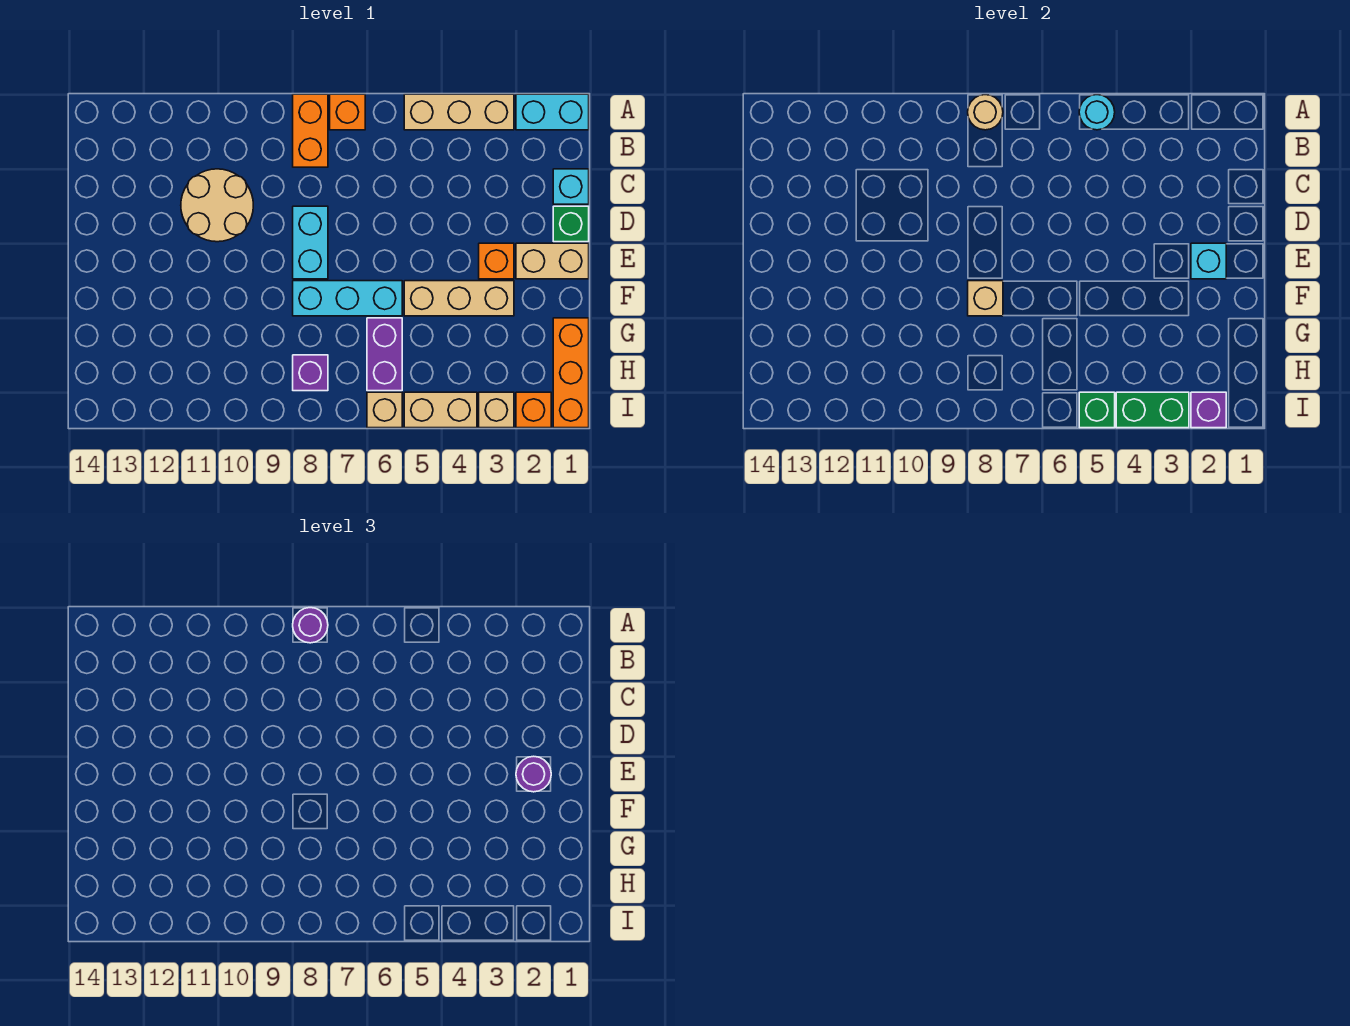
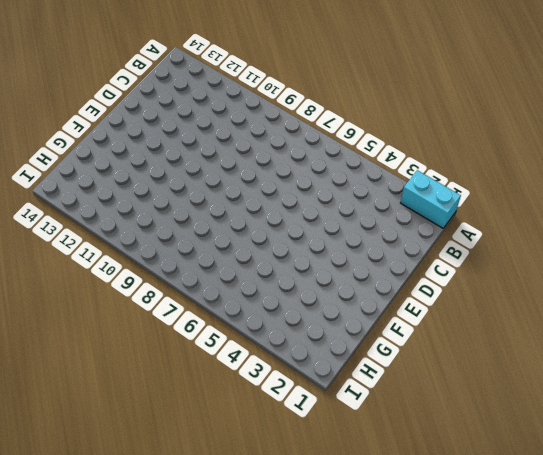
none -> tan 1x3 brick [404,94,514,130]
none -> orange 1x1 brick [330,94,365,130]
none -> orange 1x2 brick [293,94,328,167]

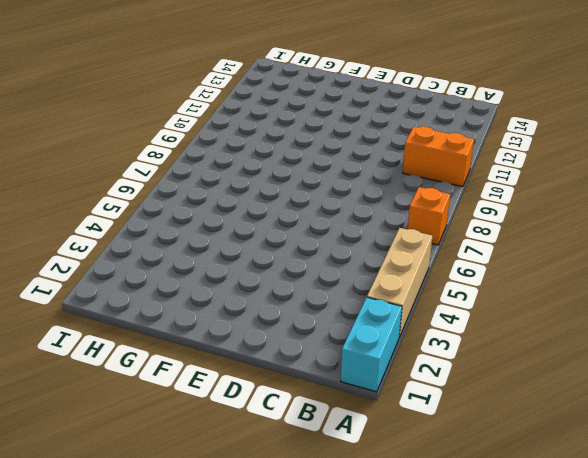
orange 1x2 brick [403,126,474,187] -> orange 1x2 brick moved to [293,94,328,167]
none -> cyan 1x1 brick [553,169,589,204]
none -> tan 2x2 round brick [181,169,253,242]
none -> green 1x1 brick [553,206,589,242]

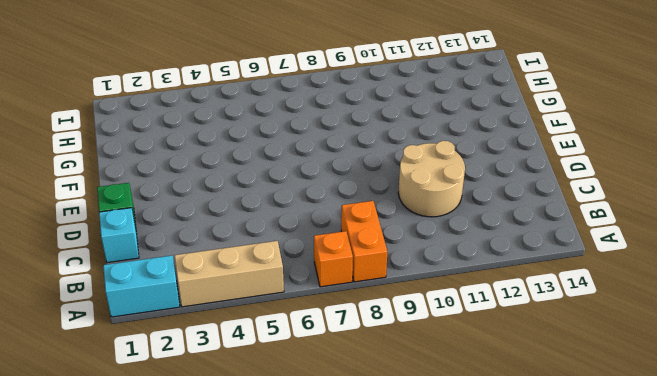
none -> cyan 1x2 brick [293,206,328,279]
none -> tan 1x2 brick [516,243,589,279]
none -> orange 1x1 brick [479,243,514,279]

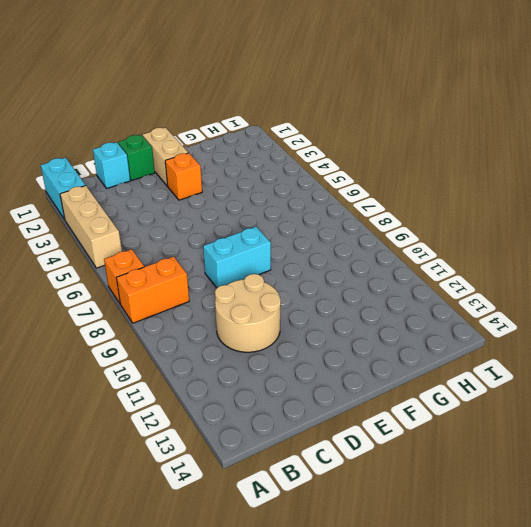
none -> tan 1x3 brick [404,281,514,316]
none -> cyan 1x3 brick [293,281,402,316]
none -> orange 1x3 brick [553,318,589,428]

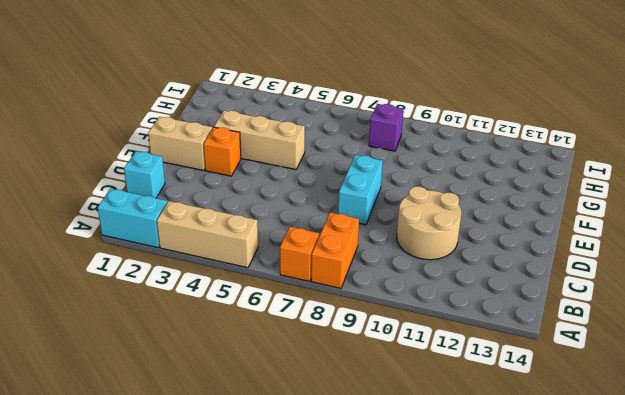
none -> green 1x1 brick [553,206,589,242]
none -> cyan 1x3 brick [293,281,402,316]
none -> orange 1x3 brick [553,318,589,428]

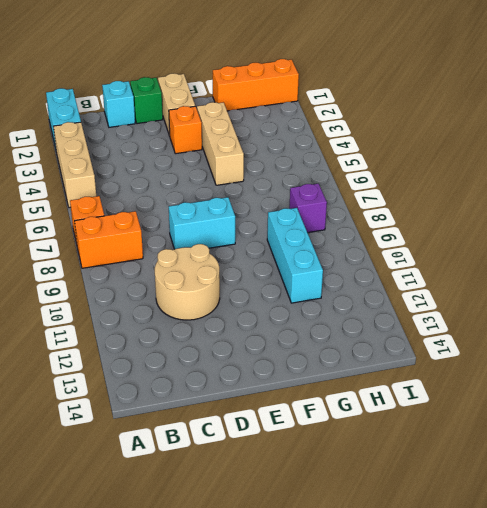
cyan 1x3 brick [267,208,323,303] -> cyan 1x3 brick moved to [293,281,402,316]
none -> purple 1x2 brick [367,318,402,391]
none -> orange 1x1 brick [516,392,551,428]
none -> tan 1x1 brick [479,392,514,428]

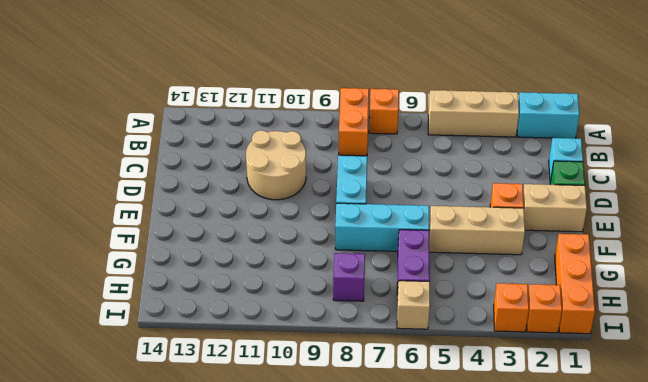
orange 1x1 brick [494,283,529,332] -> tan 1x1 brick [479,392,514,428]
none -> tan 1x2 brick [404,392,477,428]
none -> cyan 1x1 round brick [1079,95,1115,130]
none -> tan 1x1 round brick [968,95,1003,130]

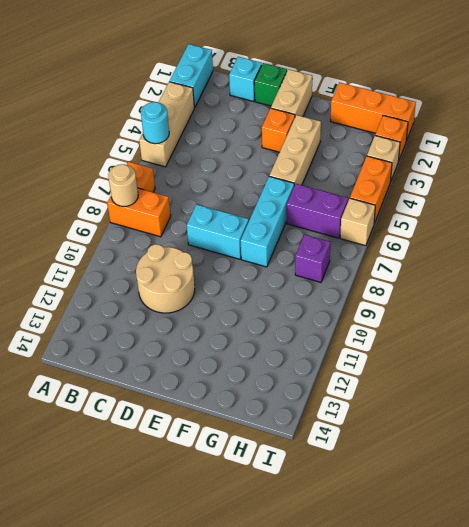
orange 1x2 brick [350,156,392,223] -> tan 1x2 brick [404,392,477,428]
none -> cyan 1x1 brick [1191,243,1226,279]
none -> tan 1x1 brick [968,281,1003,316]
none -> purple 1x1 brick [1191,392,1226,428]

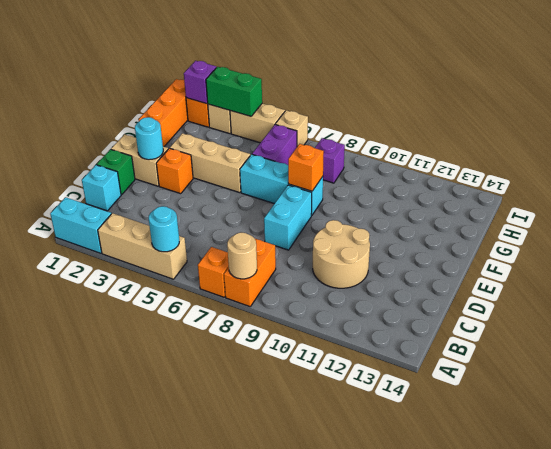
cyan 1x1 round brick [135,117,163,160] -> cyan 1x1 brick [1191,243,1226,279]
orange 1x1 brick [288,144,324,191] -> tan 1x1 brick [968,281,1003,316]
none -> green 1x1 brick [1079,392,1115,428]
none -> purple 1x1 round brick [293,608,328,643]
none -> purple 1x1 round brick [516,756,551,792]

